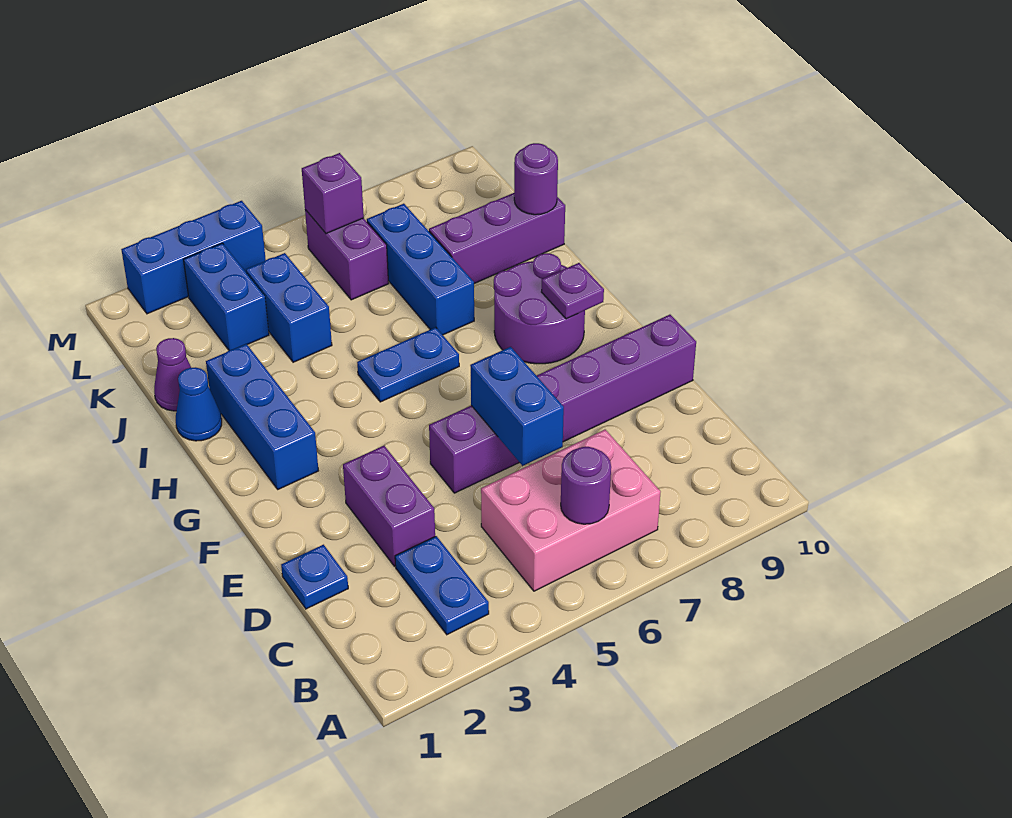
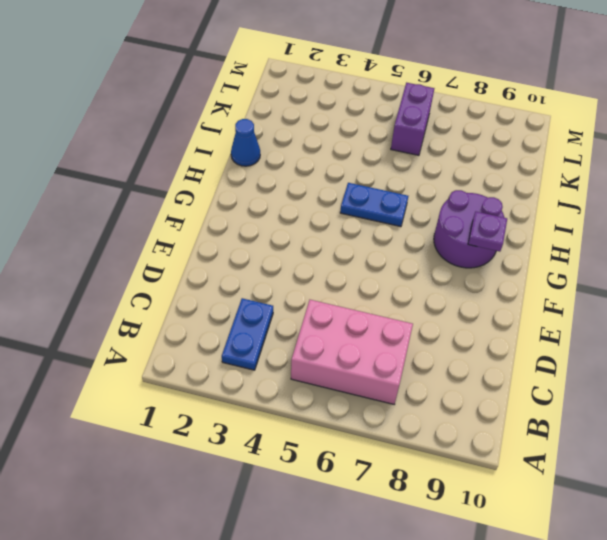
none -> blue 1x1 plate [281,545,348,609]
none -> purple 1x2 brick [343,446,435,566]
none -> purple 1x6 brick [429,315,696,493]

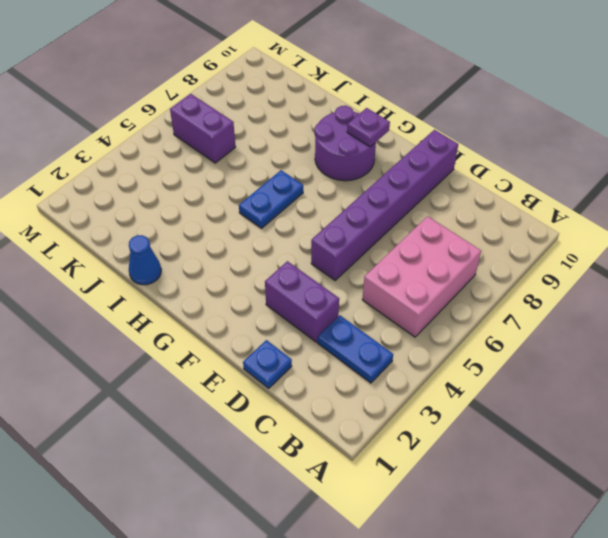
none -> blue 1x3 brick [206,344,318,489]
none -> blue 1x3 brick [367,204,474,335]
none -> purple 1x1 cone [154,338,191,411]

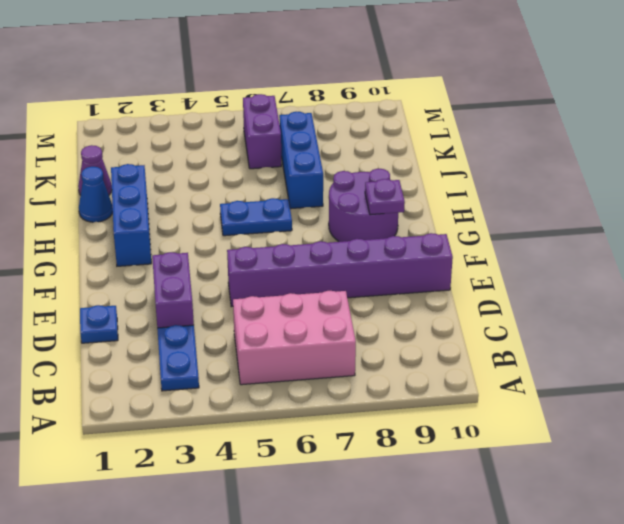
none -> blue 1x2 brick [246,253,332,362]
none -> purple 1x3 brick [429,193,565,283]
none -> blue 1x2 brick [184,243,269,350]

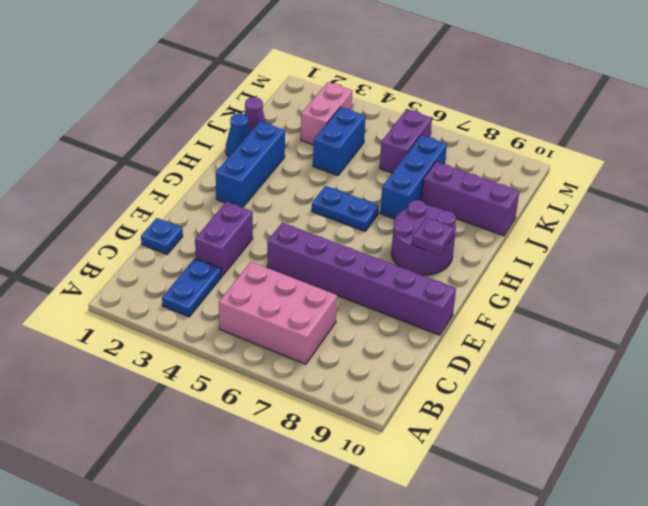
pink 1x2 brick [301,82,352,145] -> blue 1x2 brick [184,243,269,350]
none -> blue 1x3 brick [121,201,266,314]
none -> purple 1x1 round brick [561,447,611,524]
none -> blue 1x2 brick [470,347,564,466]

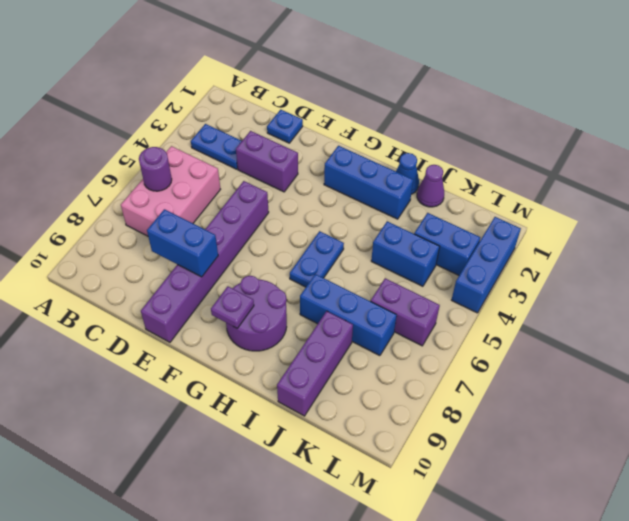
blue 1x2 brick [147,209,218,277] -> blue 1x2 brick moved to [470,347,564,466]
none -> purple 1x1 round brick [514,143,558,215]
none -> purple 1x1 brick [302,153,364,234]

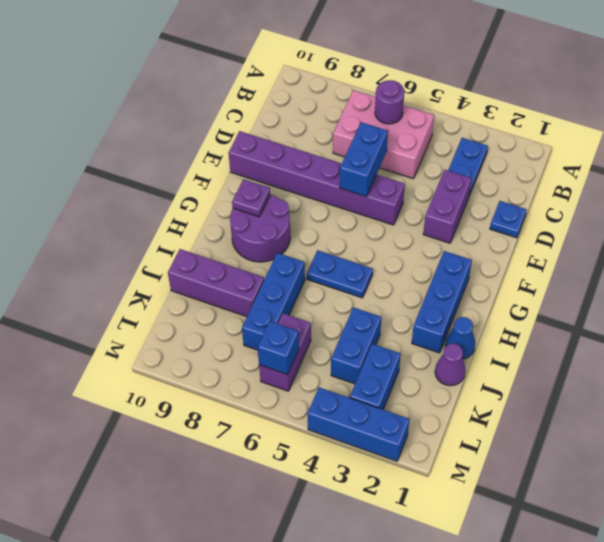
blue 1x1 brick [258,321,299,375] -> purple 1x1 brick [302,153,364,234]
none -> purple 1x1 round brick [514,143,558,215]

